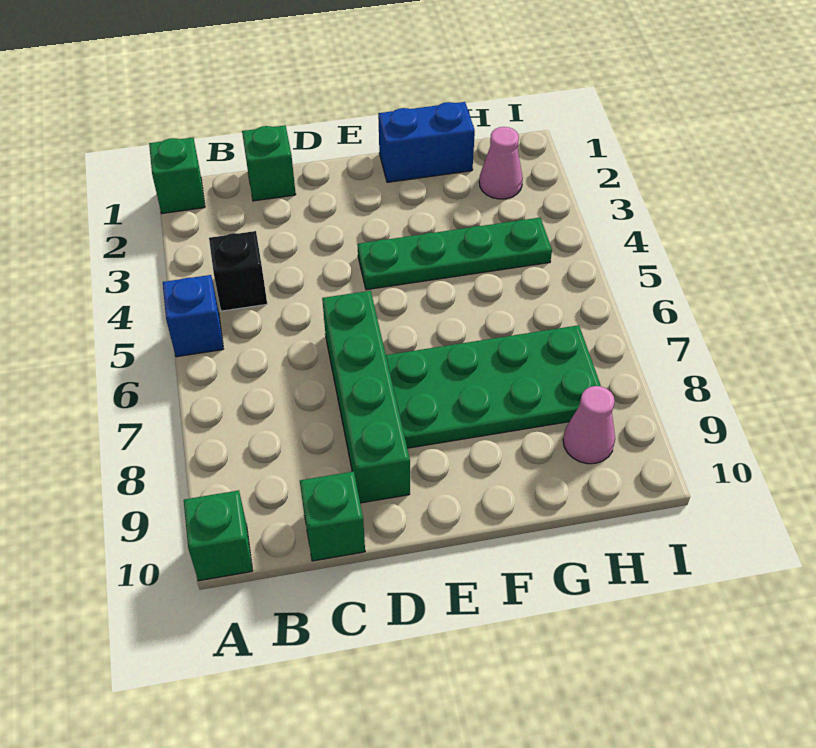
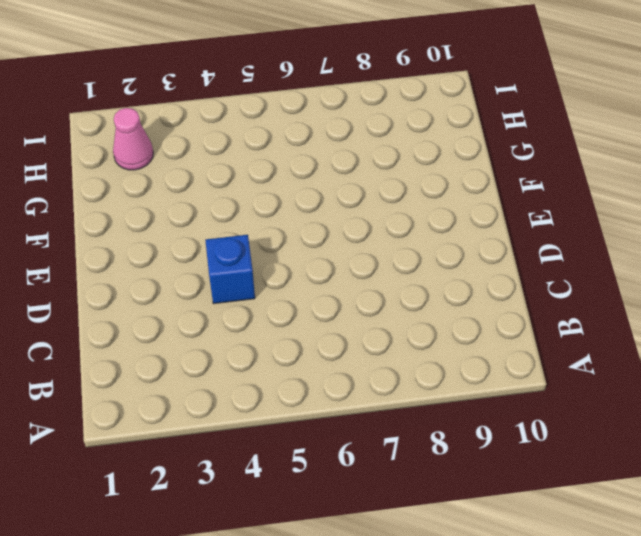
blue 1x1 brick [205,235,255,304] -> blue 1x1 brick moved to [163,275,223,357]
none -> green 1x1 brick [149,138,205,213]
none -> green 1x1 brick [184,490,253,581]
none -> black 1x1 brick [209,231,267,311]

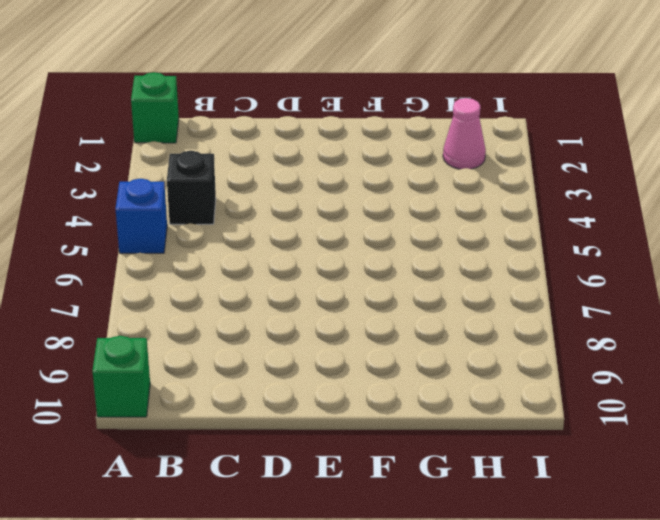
none -> green 1x1 brick [242,125,296,201]
none -> green 1x1 brick [300,471,365,561]
none -> green 1x4 brick [322,291,410,503]

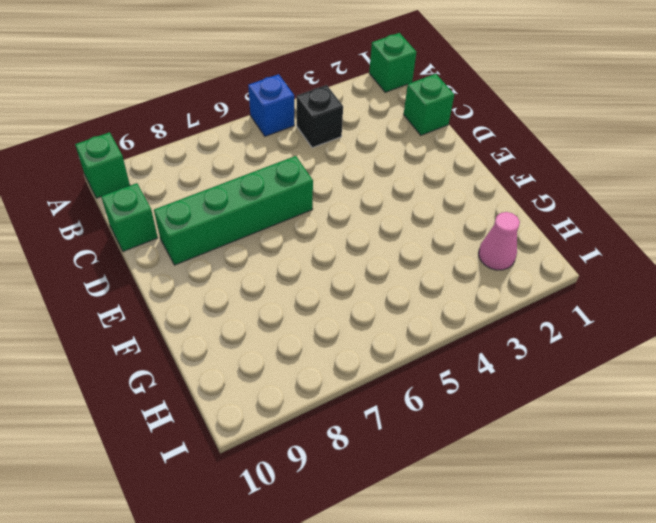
none -> green 1x4 plate [357,218,552,290]
none -> green 2x4 plate [386,325,601,448]
none -> blue 1x2 brick [378,102,475,182]

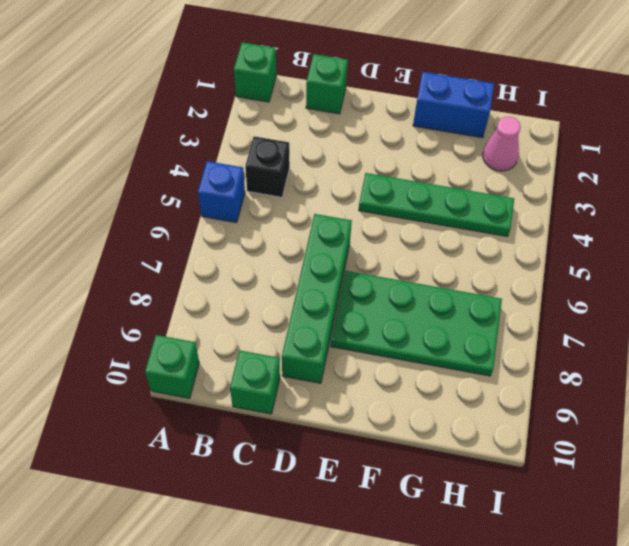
none -> pink 1x1 cone [563,386,615,464]

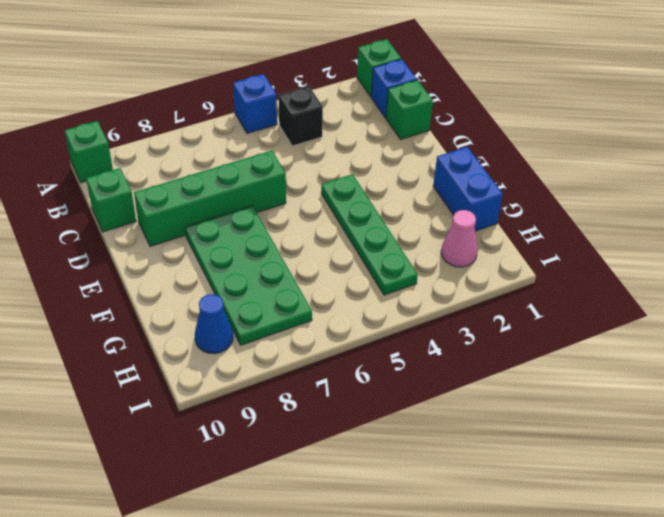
blue 1x1 brick [371,59,417,118] -> none
blue 1x1 cone [195,294,233,354] -> pink 1x1 cone [563,386,615,464]

